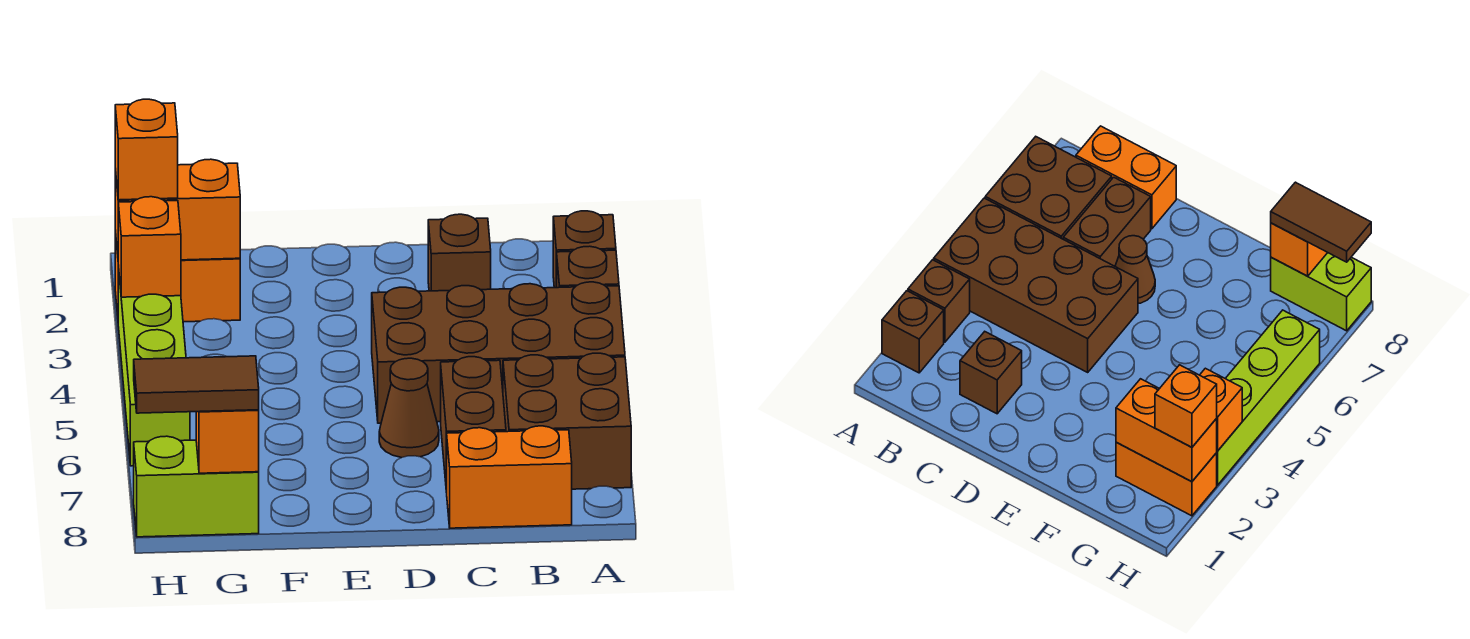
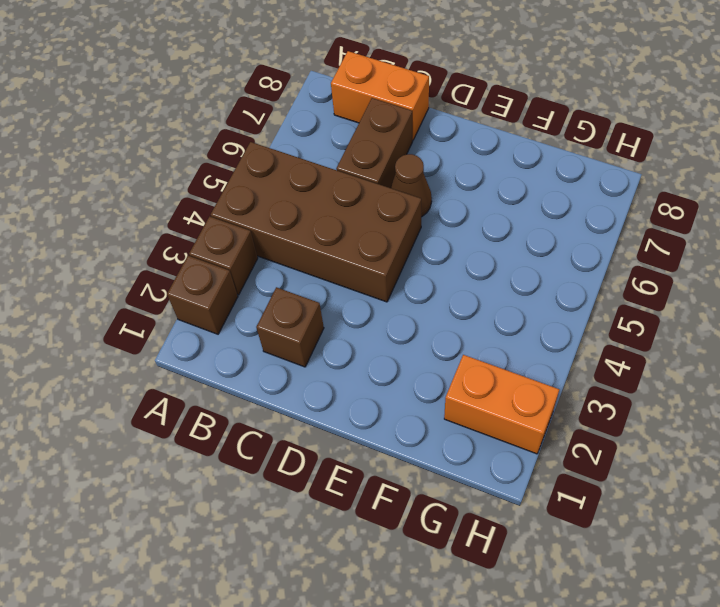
none -> brown 2x2 brick [503,353,631,489]
none -> lime 1x2 brick [134,436,259,537]
none -> lime 1x4 brick [118,266,190,466]

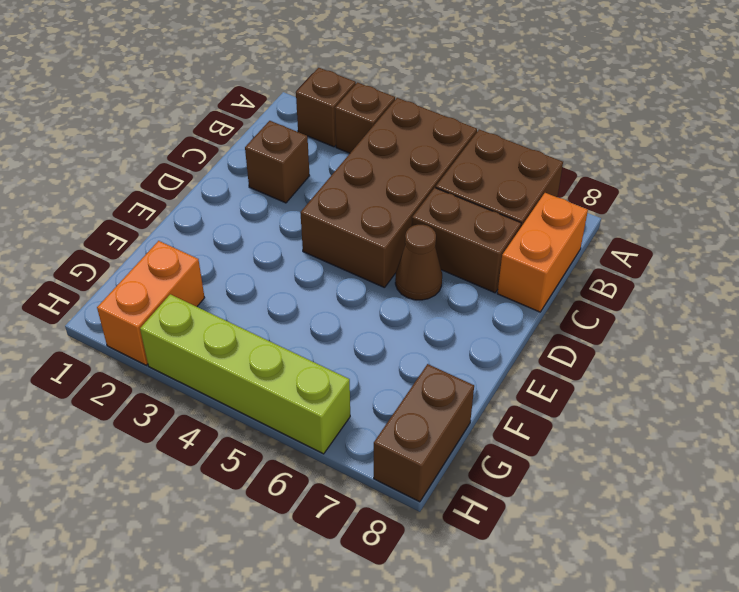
brown 1x2 brick [374,364,474,502] -> lime 1x2 brick [134,436,259,537]
none -> orange 1x2 brick [115,159,240,260]
none -> orange 1x1 brick [196,410,259,473]
none -> orange 1x1 brick [118,197,181,297]

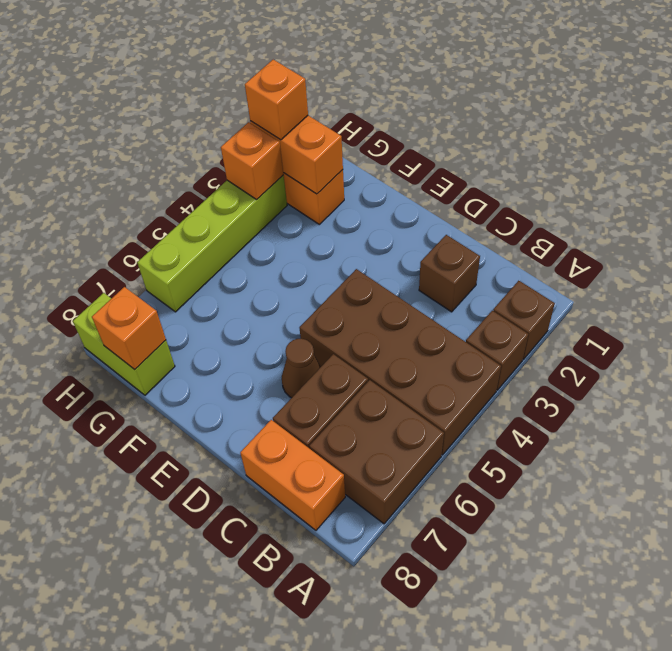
none -> brown 1x2 tile [134,356,259,413]

